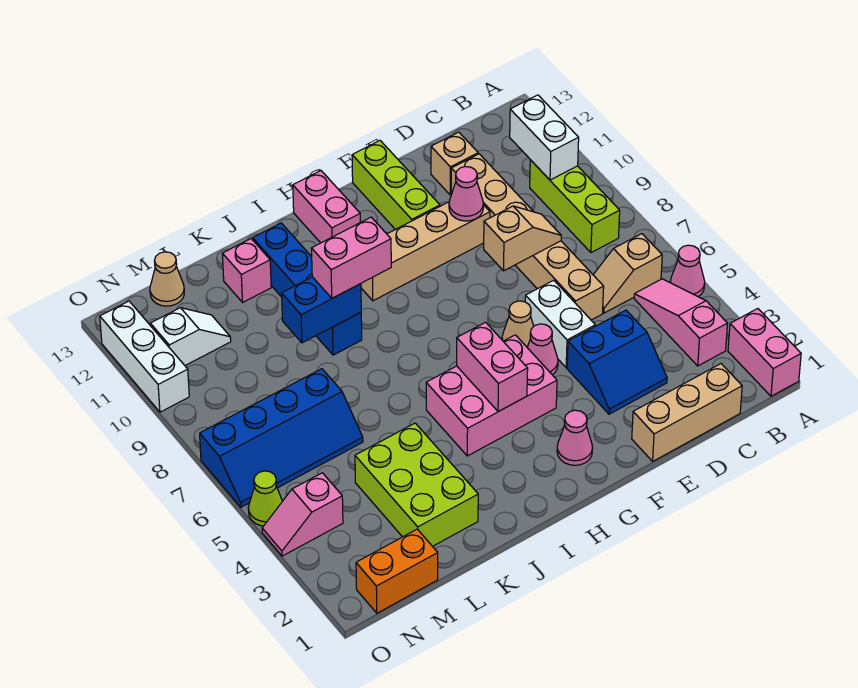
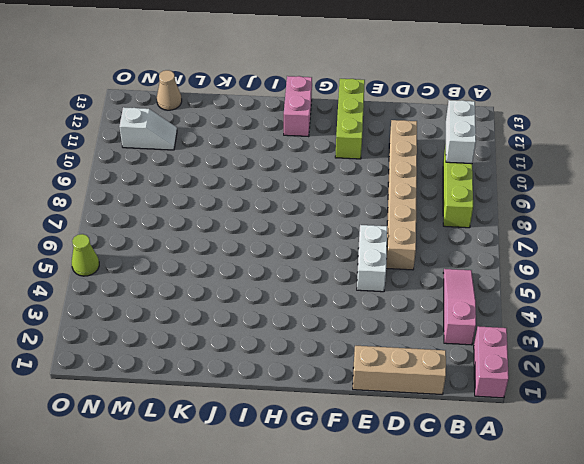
none -> pink 1x1 cone [670,245,705,297]
none -> tan 1x2 slope [593,234,662,313]
none -> blue 2x2 slope [567,310,667,414]
none -> tan 1x1 brick [431,132,478,195]

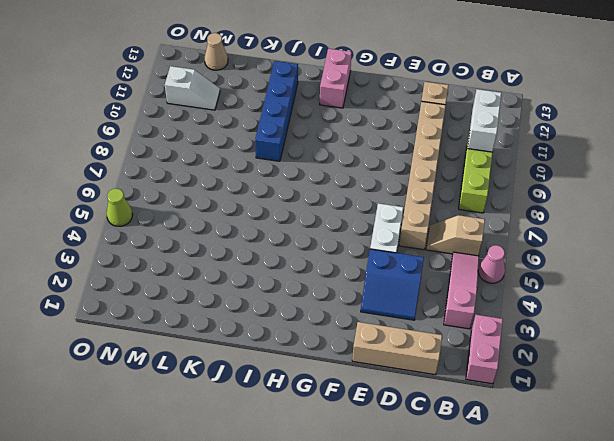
none -> tan 1x4 brick [361,202,490,301]
none -> pink 1x1 cone [527,324,558,375]
none -> tan 1x1 cone [502,301,534,347]
none -> lime 1x3 brick [352,141,440,230]

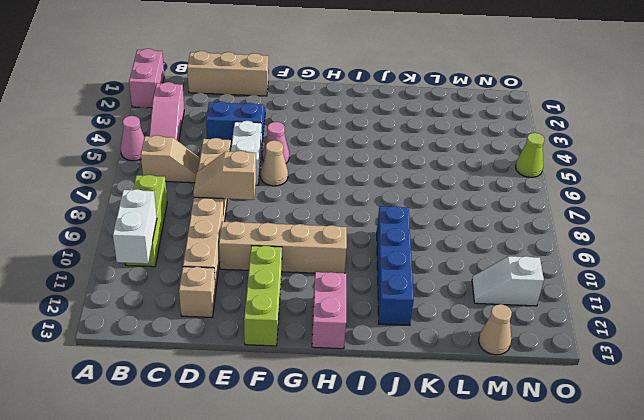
none -> pink 1x1 cone [557,410,593,465]
none -> pink 2x3 brick [426,335,557,456]
none -> lime 2x3 brick [355,423,478,546]
none -> pink 1x1 brick [222,239,271,302]

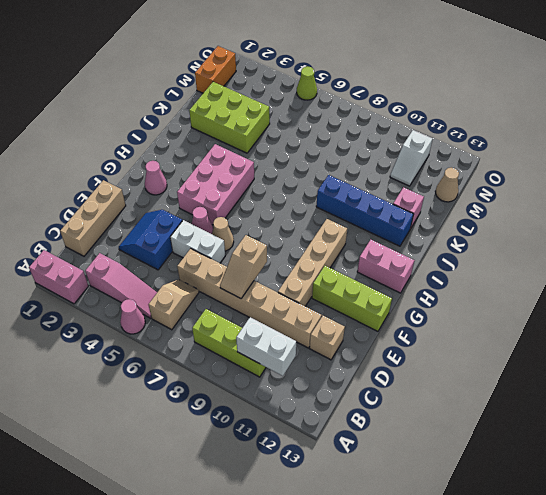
none -> blue 2x4 slope [200,369,363,507]
none -> pink 1x2 slope [262,473,343,556]
none -> white 1x3 brick [100,301,189,412]
none -> pink 1x1 cone [449,167,483,221]

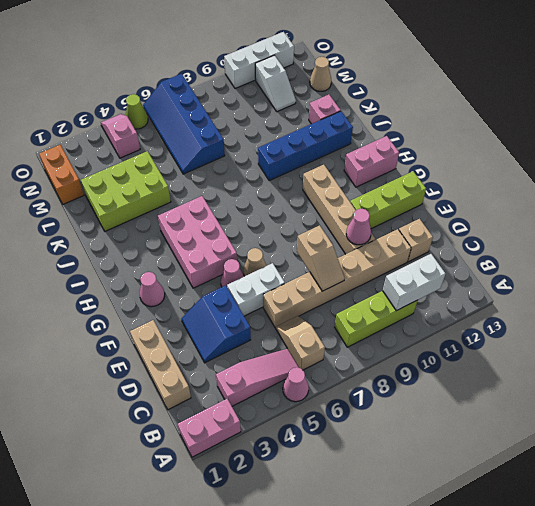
none -> pink 1x2 brick [457,322,528,412]
none -> blue 1x2 brick [282,277,361,343]
none -> pink 1x2 brick [311,217,391,298]

